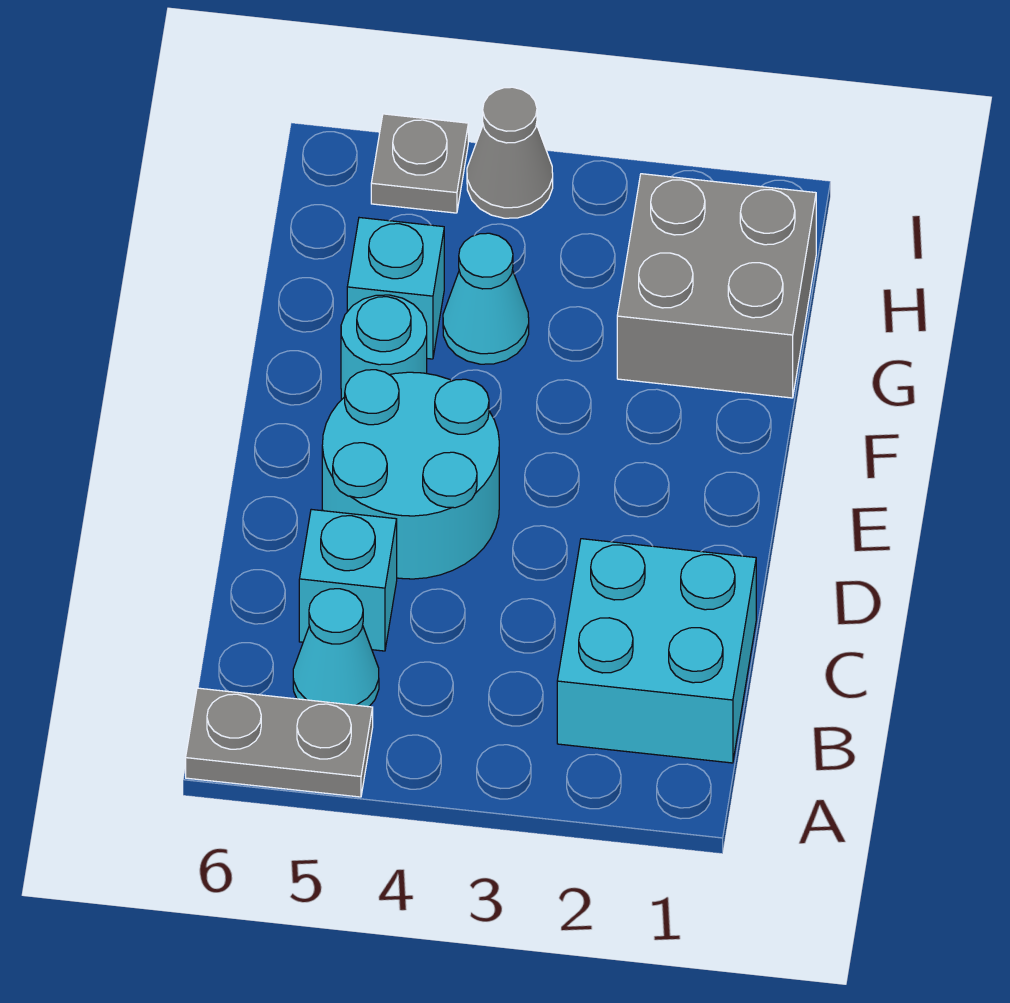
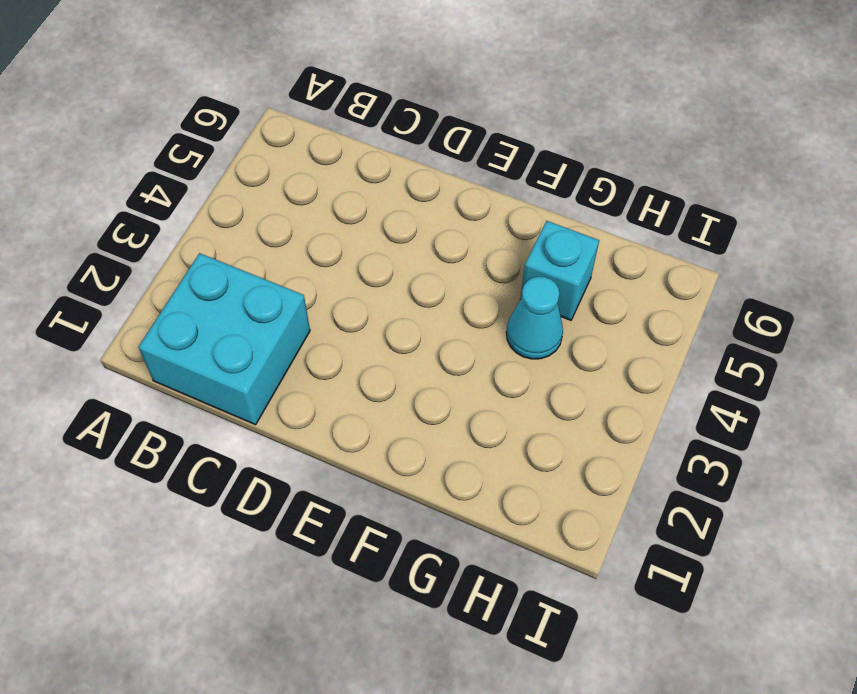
none -> grey 1x2 plate [186,688,373,797]
none -> cyan 1x1 cone [293,589,379,707]

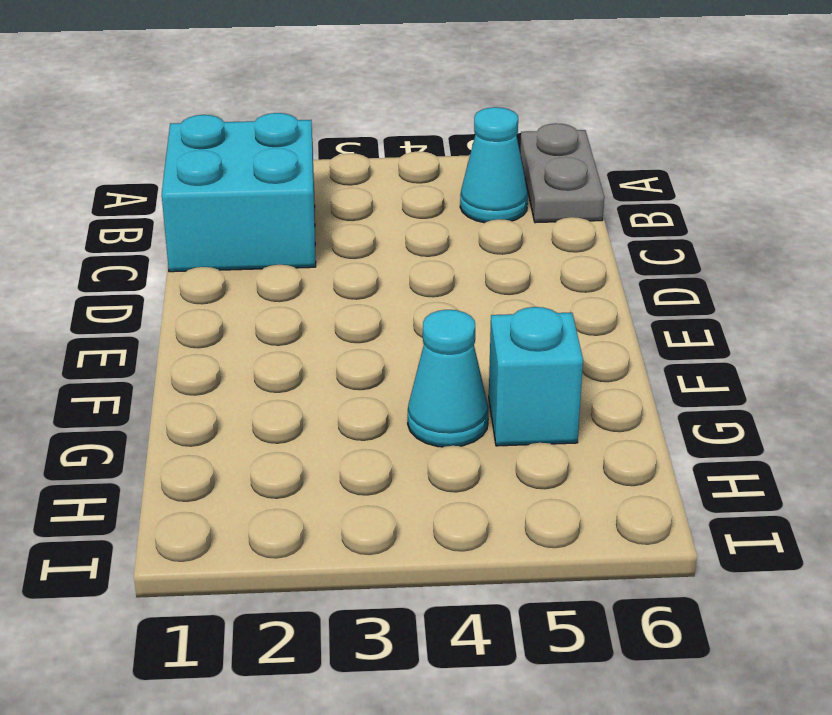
grey 1x2 plate [520,123,604,223] -> grey 1x2 plate turned to [186,688,373,797]
none -> cyan 1x1 brick [299,509,397,651]
none -> cyan 2x2 round brick [322,370,499,579]

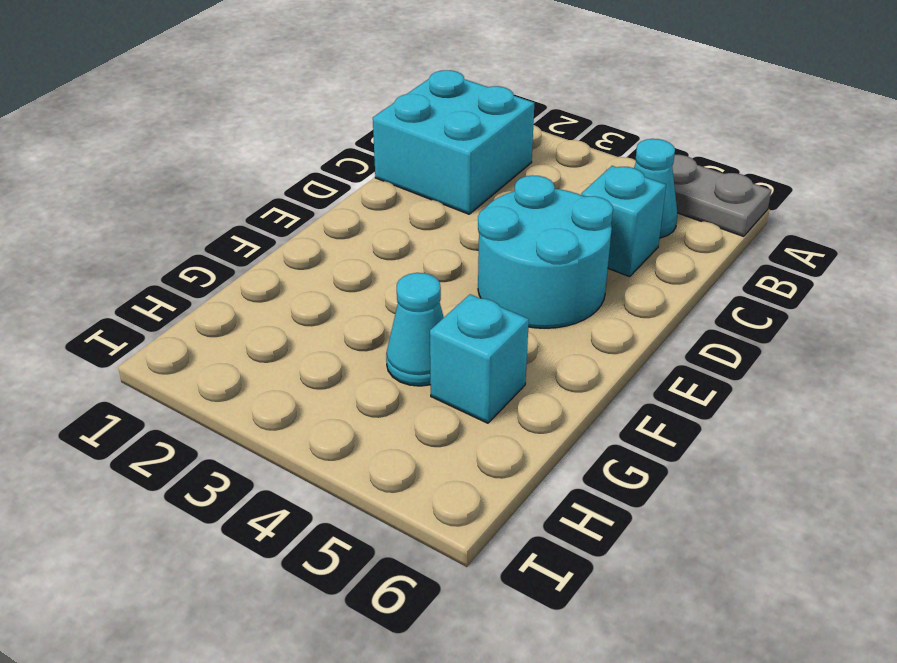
none -> cyan 1x1 round brick [341,295,427,399]
none -> grey 2x2 brick [617,174,816,398]

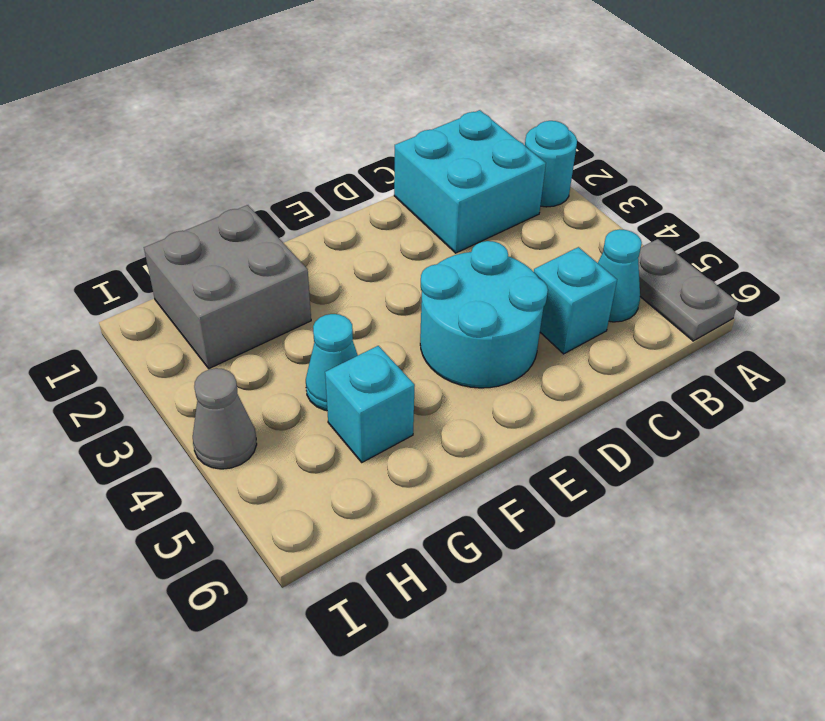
cyan 1x1 round brick [525,121,577,207] -> cyan 1x1 round brick moved to [341,295,427,399]
none -> grey 1x1 plate [371,114,468,213]

